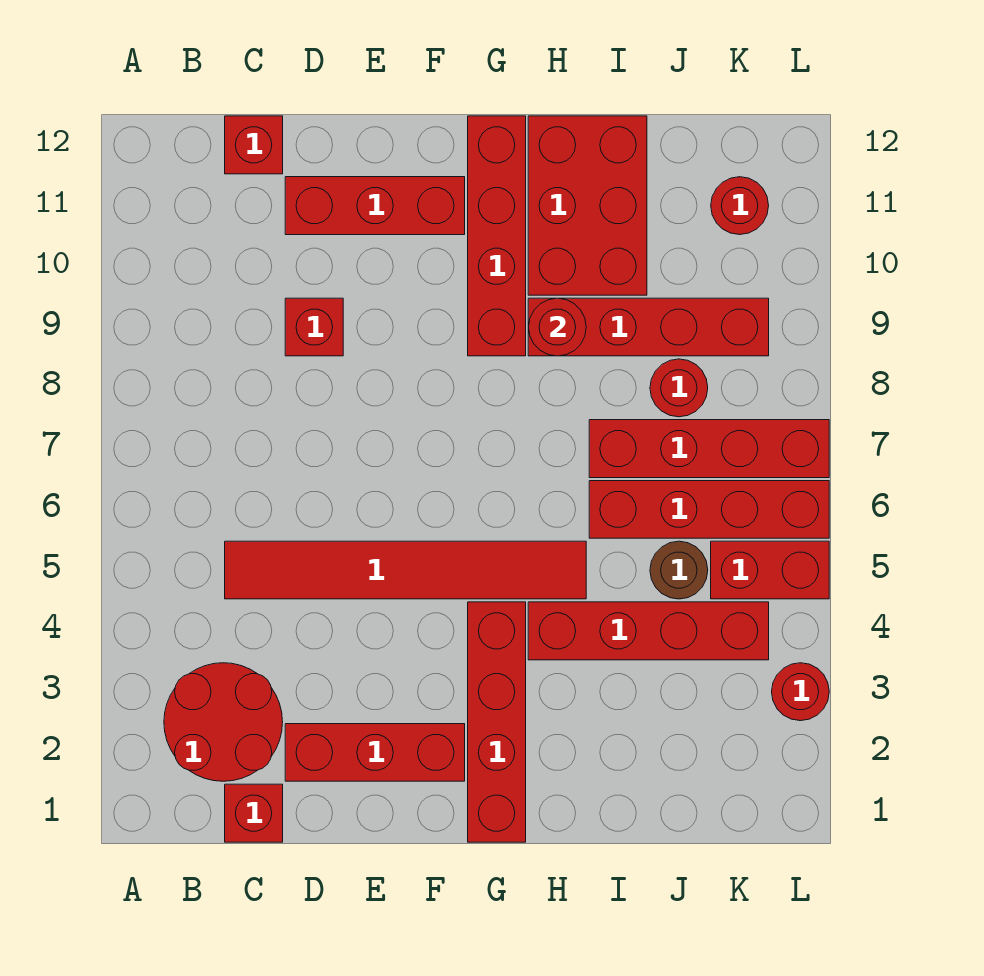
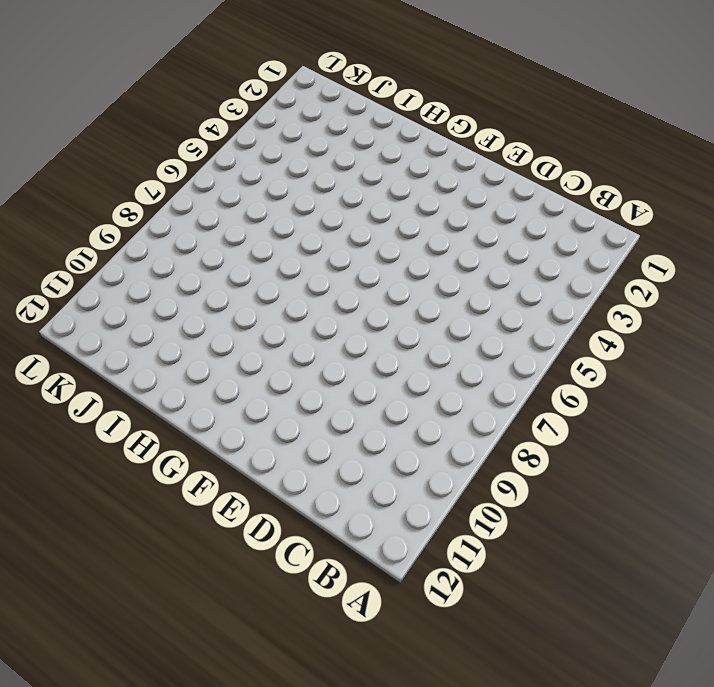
none -> red 2x2 round brick [164,663,283,781]
none -> red 1x1 brick [225,784,283,842]
none -> red 1x6 tile [225,541,586,599]

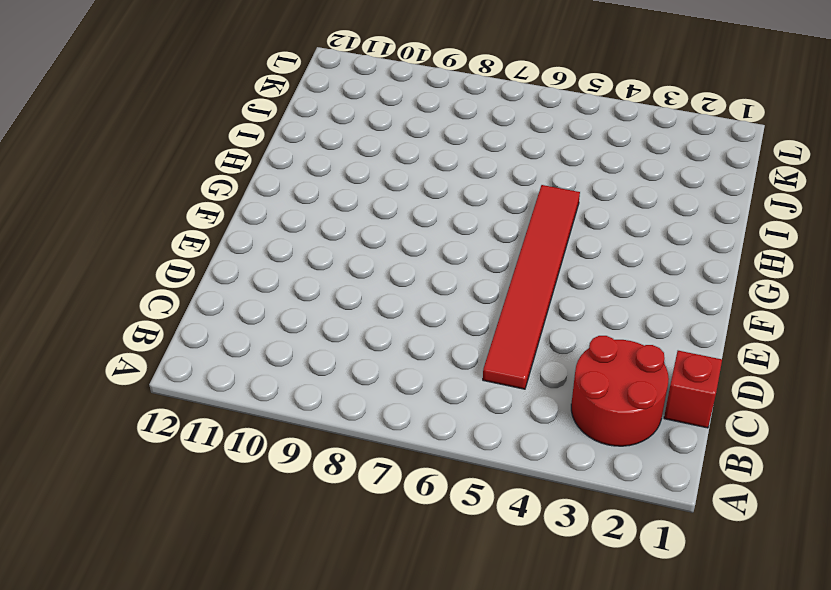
none -> red 1x1 brick [225,116,283,174]
none -> red 1x3 brick [285,724,465,781]
none -> red 1x1 brick [285,298,343,356]

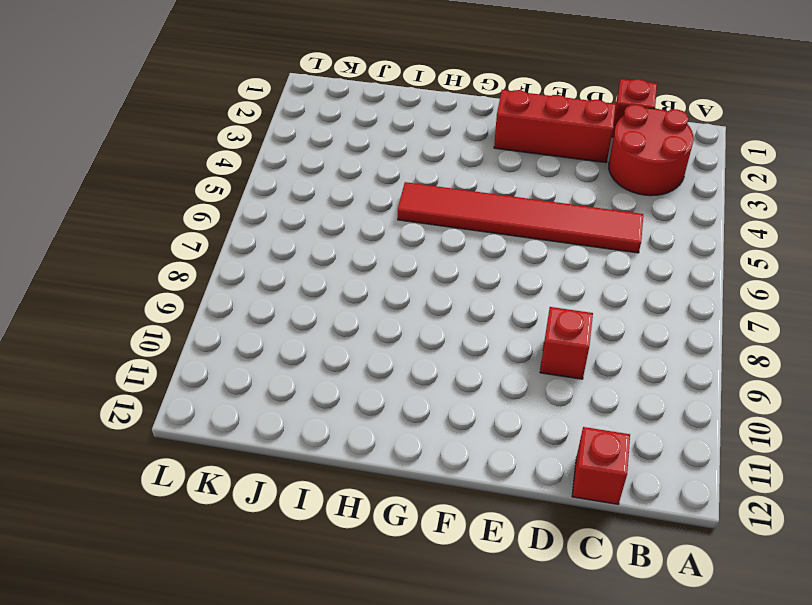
none -> red 1x3 brick [285,177,465,235]
none -> red 1x4 brick [468,602,526,842]
none -> red 1x4 brick [468,116,526,356]

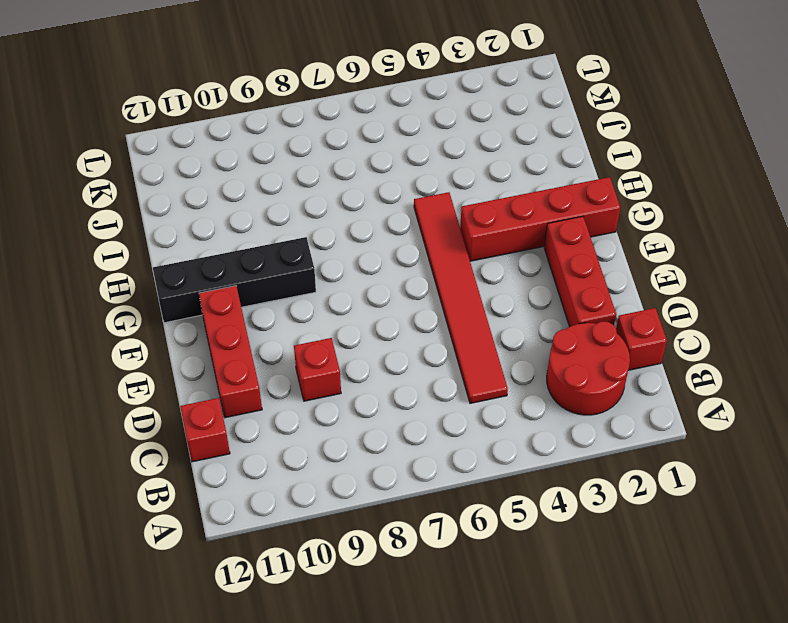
black 1x4 brick [153,237,316,323] -> red 1x4 brick [468,116,526,356]
none -> red 1x4 brick [528,602,769,660]
none -> red 1x4 brick [528,298,769,356]
none -> red 2x3 brick [528,116,647,295]

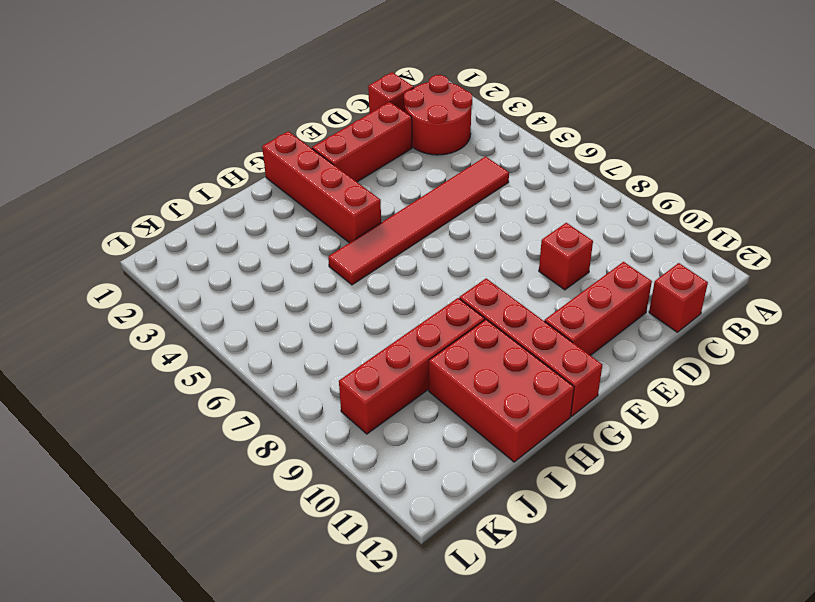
none -> red 1x4 brick [528,602,769,660]
none -> red 1x4 brick [589,481,829,538]
none -> red 1x4 brick [589,420,829,478]

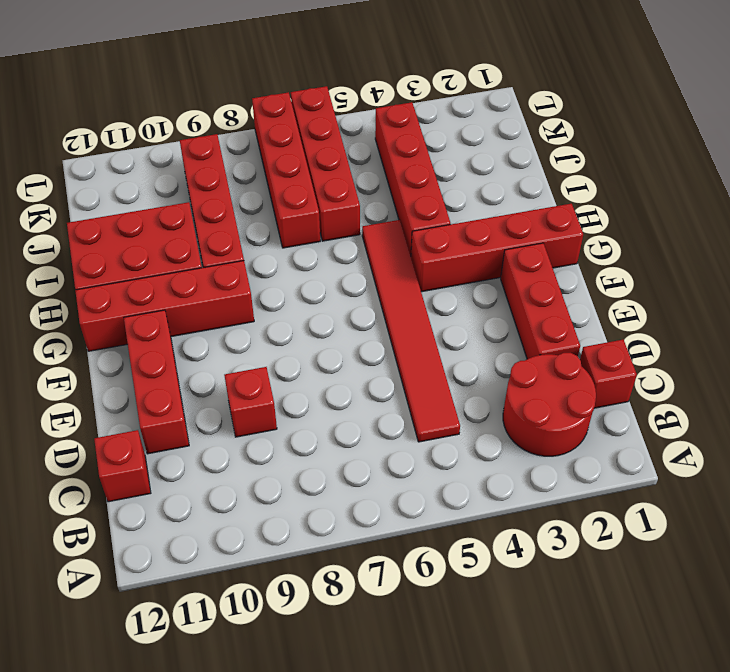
none -> brown 1x1 round brick [650,541,708,599]
none -> red 1x1 round brick [650,359,708,417]
none -> red 1x2 brick [711,541,829,599]

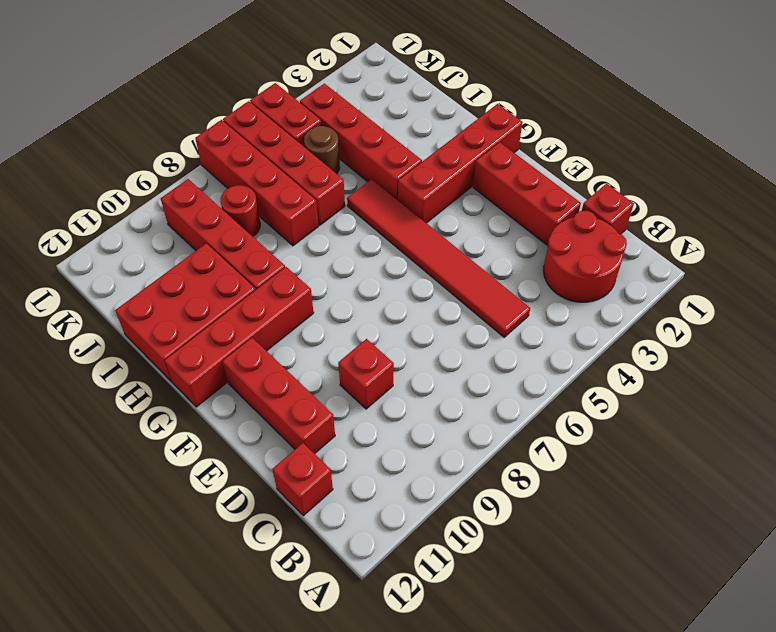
none -> red 1x1 round brick [711,177,769,235]
none -> red 1x1 round brick [772,663,829,721]
none -> red 1x1 round brick [529,298,586,356]

